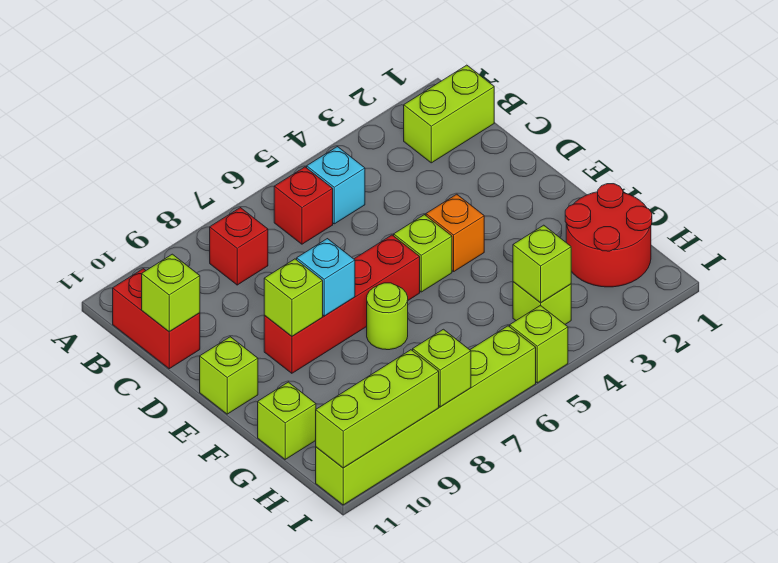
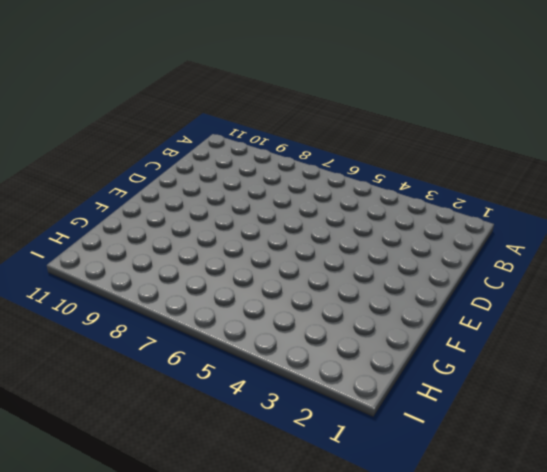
none -> lime 1x2 brick [404,65,494,163]
none -> cyan 1x1 brick [307,147,365,224]
none -> red 1x1 brick [274,167,333,244]

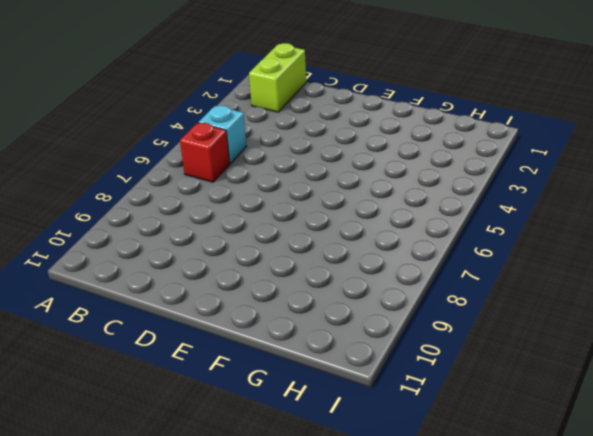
none -> red 1x1 brick [210,208,268,285]
none -> red 1x2 brick [113,269,200,369]
none -> orange 1x1 brick [426,194,484,272]

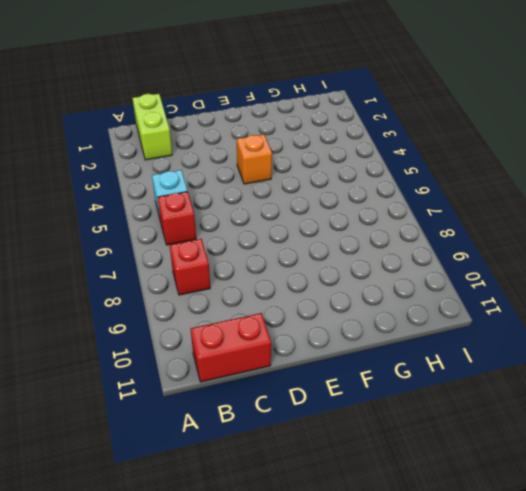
none -> lime 1x1 brick [394,215,452,292]
none -> red 1x4 brick [264,235,420,373]
none -> lime 1x1 brick [200,337,258,414]

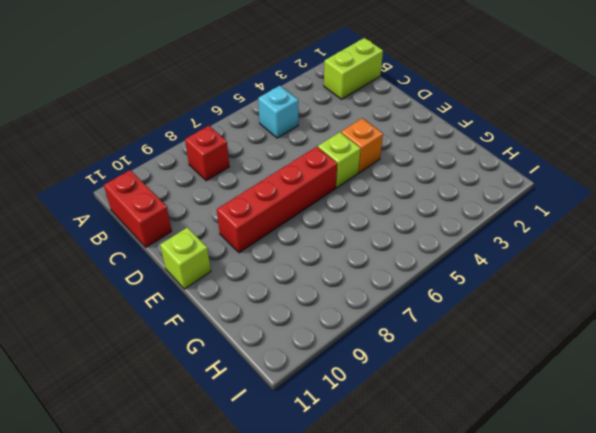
none -> red 1x1 brick [274,167,333,244]
none -> lime 1x1 round brick [367,283,408,350]
none -> red 2x2 round brick [565,184,652,287]

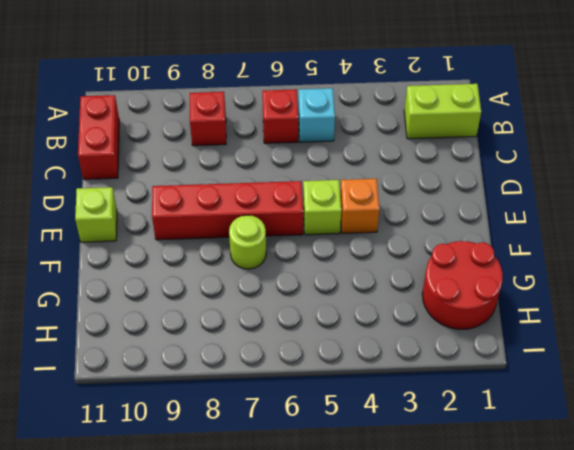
none -> lime 1x1 brick [258,382,316,459]
none -> lime 1x1 brick [513,282,571,324]
none -> lime 1x1 brick [510,305,568,383]

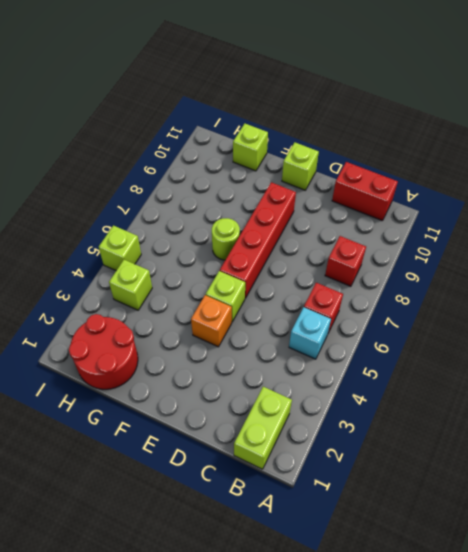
none -> lime 1x6 brick [316,326,536,505]
none -> lime 1x1 brick [142,254,200,332]
none -> cyan 1x1 brick [297,239,355,316]

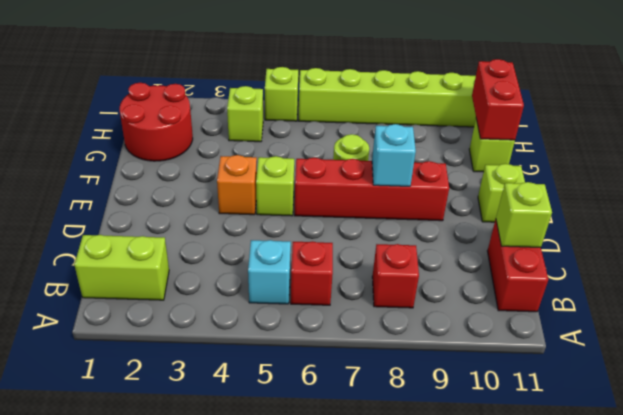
red 1x2 brick [472,59,524,140] -> none
none -> lime 1x1 brick [264,259,323,336]
none -> lime 1x1 brick [513,225,571,303]
none -> lime 1x1 brick [413,329,471,407]

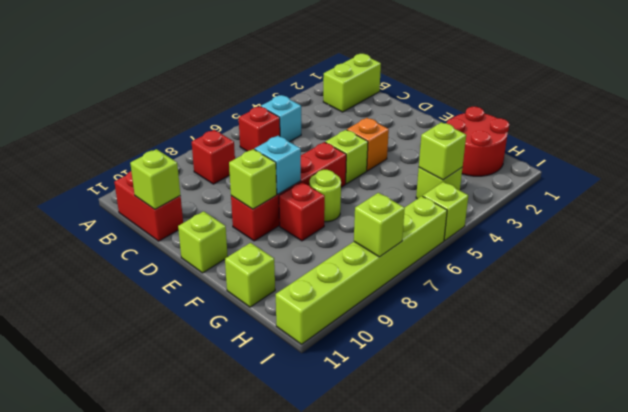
red 1x1 brick [279,182,325,241] -> none
none -> lime 1x3 brick [316,350,439,468]

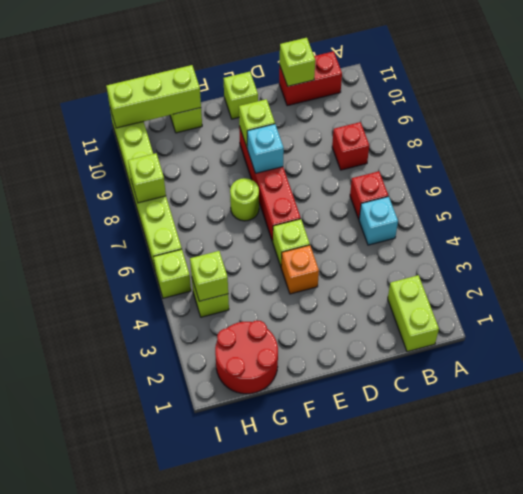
lime 1x3 brick [106,65,201,128] -> lime 1x3 brick turned to [316,350,439,468]

